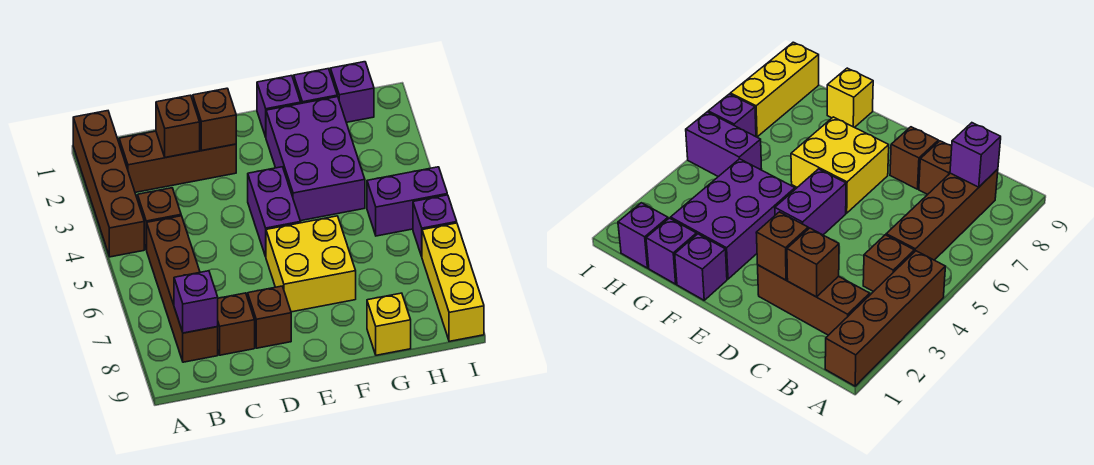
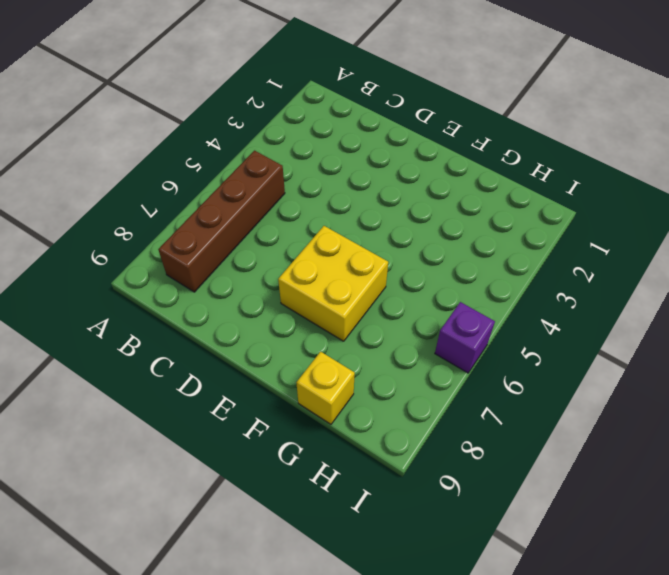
none -> brown 1x4 brick [73,111,144,257]
none -> brown 1x3 brick [119,131,236,192]
none -> brown 1x1 brick [138,188,181,250]

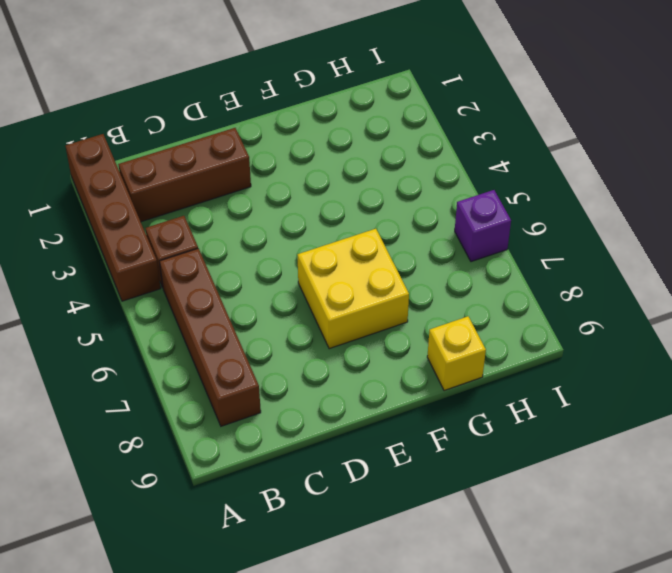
none -> brown 1x1 brick [218,293,255,355]
none -> brown 1x1 brick [248,286,291,348]
none -> purple 1x2 brick [248,167,301,257]

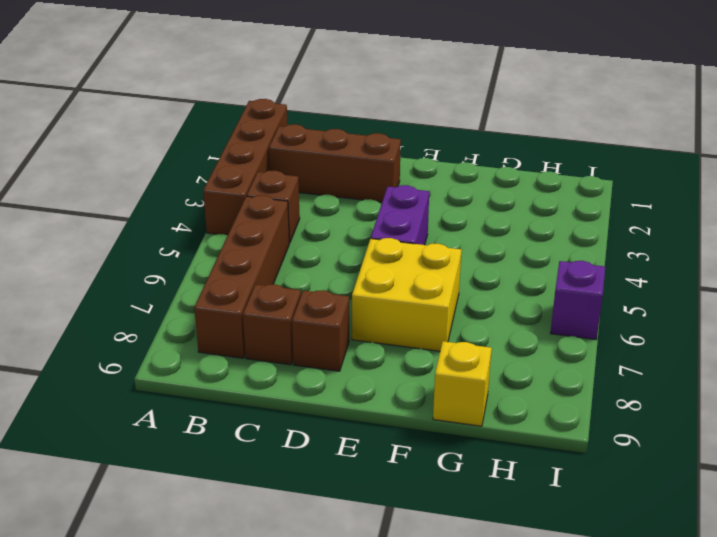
none -> purple 1x1 brick [257,76,301,137]
none -> purple 2x3 brick [266,97,365,221]
none -> purple 1x1 brick [294,69,337,103]

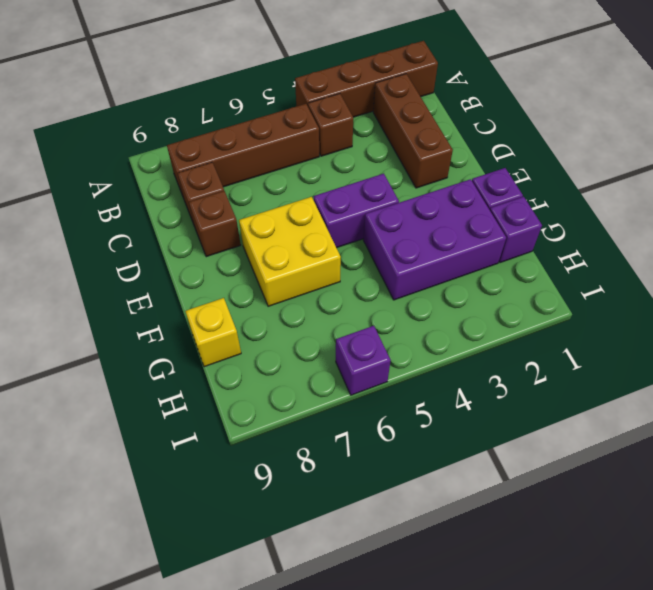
none -> purple 1x1 brick [330,62,374,122]
none -> purple 1x2 brick [367,167,447,236]
none -> yellow 1x3 brick [422,223,484,341]

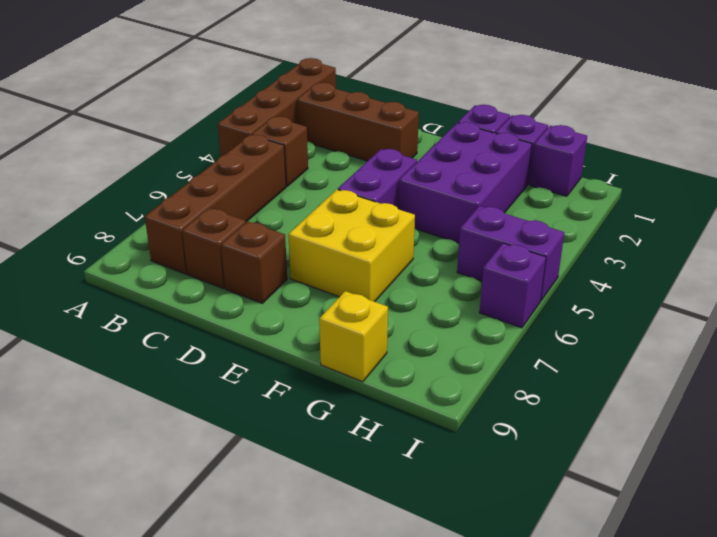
none -> yellow 1x3 brick [422,223,484,341]
none -> purple 1x1 brick [174,271,218,333]
none -> brown 1x1 brick [156,95,200,158]

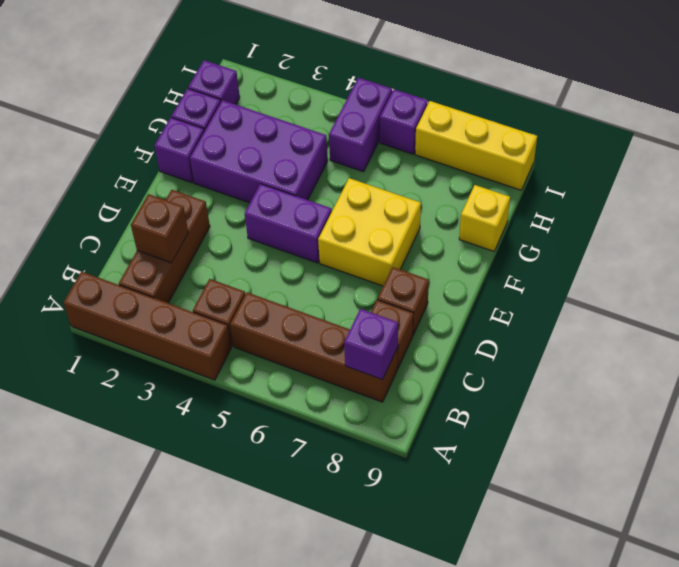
none -> brown 1x1 brick [193,88,236,150]

